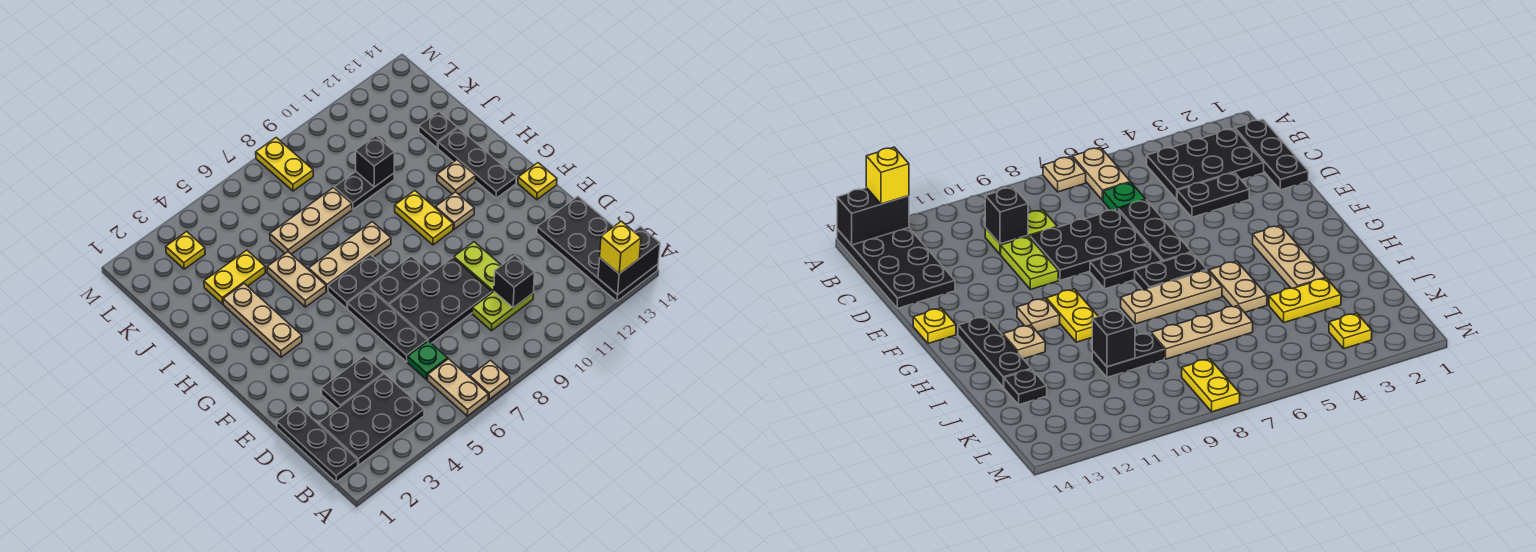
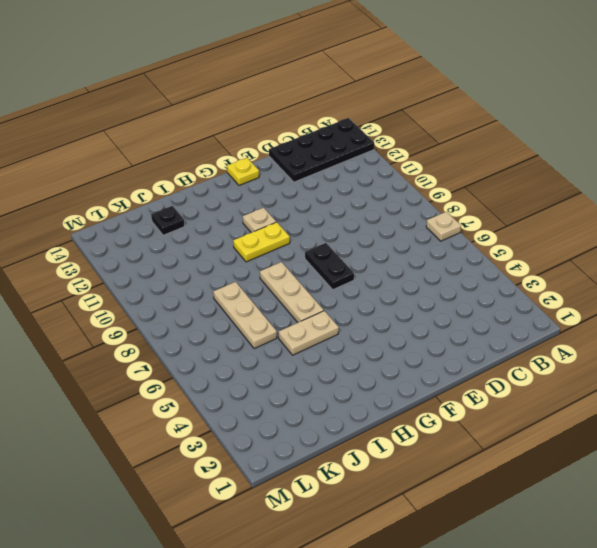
none -> tan 1x2 plate [428,359,488,416]
none -> black 1x3 plate [277,406,358,482]
none -> black 2x3 plate [319,374,424,465]
none -> green 1x1 plate [408,341,448,380]

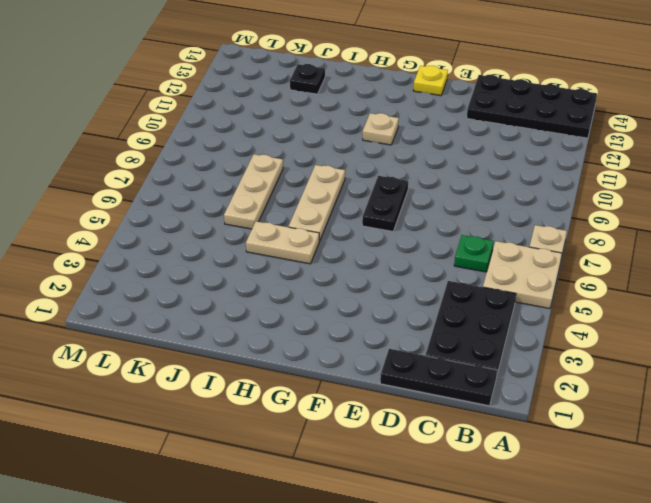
tan 2x2 plate [483,241,562,309] -> tan 1x2 plate [428,359,488,416]
none -> lime 1x2 plate [472,292,533,331]
none -> black 1x2 plate [321,356,384,409]
none -> black 1x3 plate [348,288,427,362]
none -> black 2x3 plate [389,258,492,343]

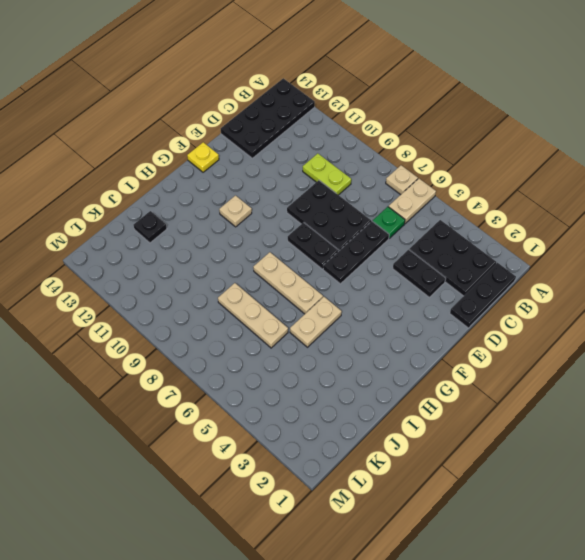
none -> lime 1x2 plate [454,242,501,293]
none -> tan 1x3 plate [223,284,302,357]
none -> black 1x2 plate [328,255,389,308]
none -> yellow 1x2 plate [395,191,453,245]

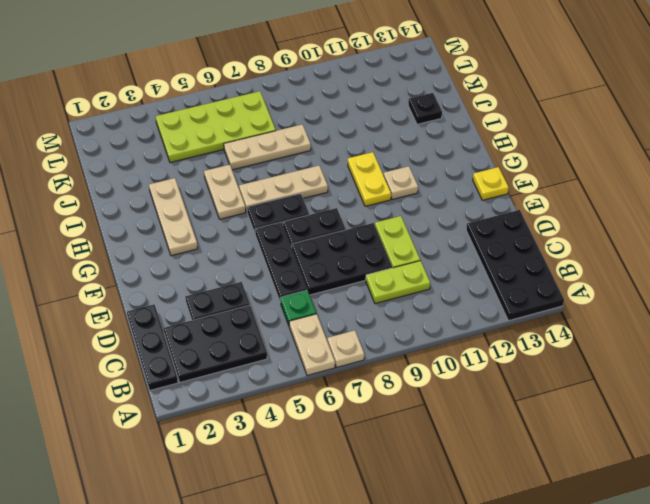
lime 2x4 plate [156,91,276,162] -> none
none -> black 1x3 plate [438,128,516,198]
none -> tan 1x1 plate [437,160,476,194]
none -> yellow 1x2 plate [204,250,266,304]
none -> black 1x2 plate [334,172,394,209]

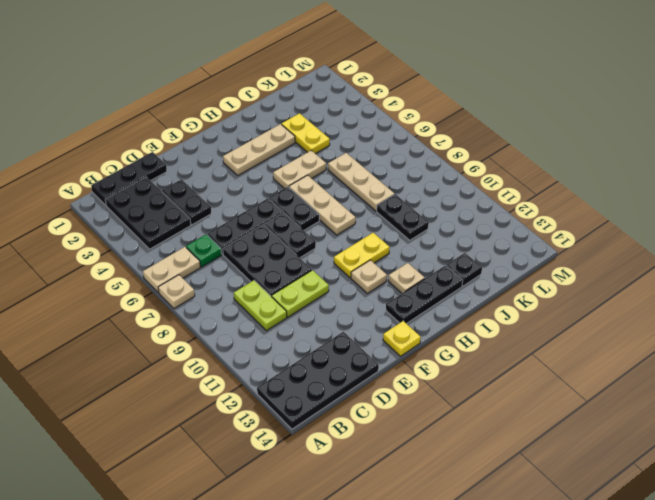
none -> yellow 1x1 plate [166,232,205,269]
none -> yellow 1x2 plate [256,138,313,191]
none -> black 1x2 brick [598,227,660,295]
none -> black 1x1 brick [494,256,535,308]

